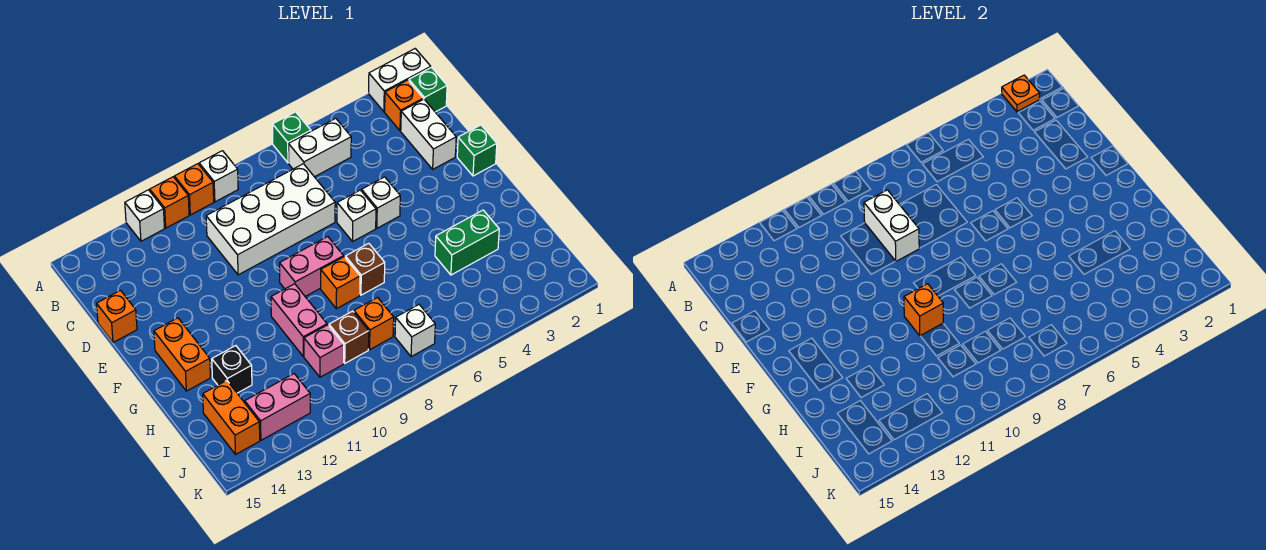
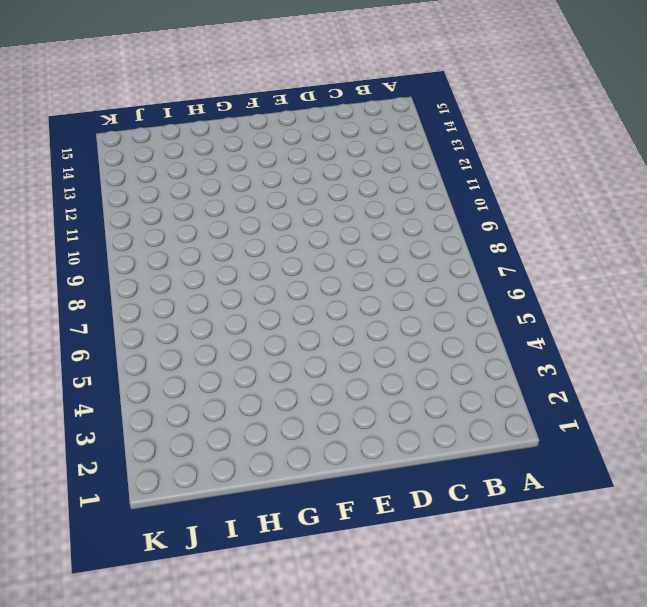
none -> white 1x2 brick [369,49,431,111]
none -> green 1x1 brick [273,112,311,163]
none -> white 1x1 brick [199,151,238,202]
none -> orange 1x1 brick [174,164,214,215]

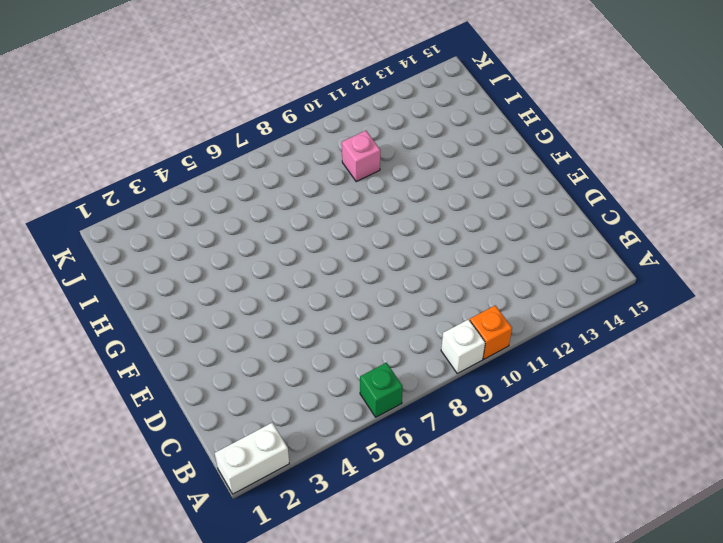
none -> orange 1x1 brick [150,177,189,228]
none -> white 1x1 brick [125,190,165,241]
none -> green 1x1 brick [409,67,447,112]
none -> orange 1x1 brick [385,80,423,131]

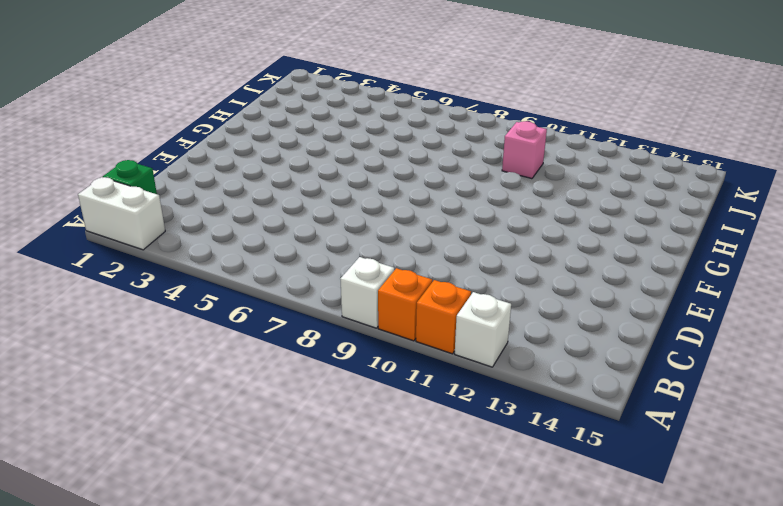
none -> green 1x1 brick [273,112,311,163]
none -> orange 1x1 brick [385,80,423,131]
none -> white 1x2 brick [289,118,351,177]
none -> white 1x2 brick [401,99,456,169]

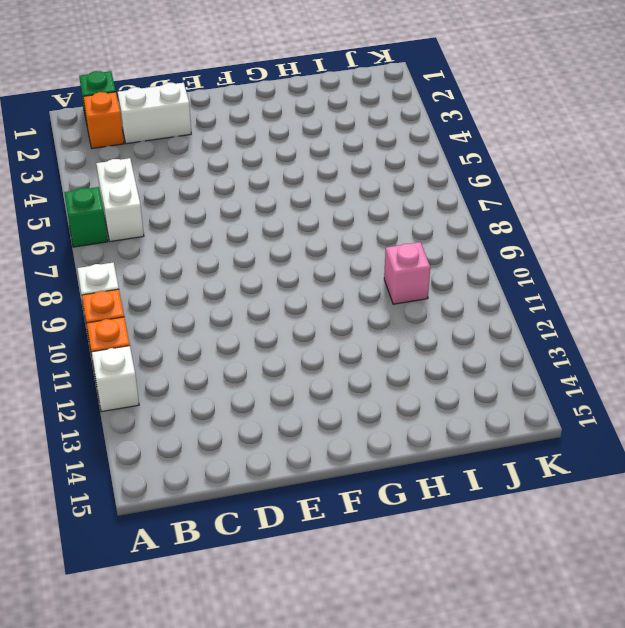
none -> white 1x2 brick [369,49,431,111]
none -> white 2x4 brick [206,164,335,275]
none -> orange 1x1 brick [97,290,137,343]
none -> green 1x1 brick [457,125,497,176]

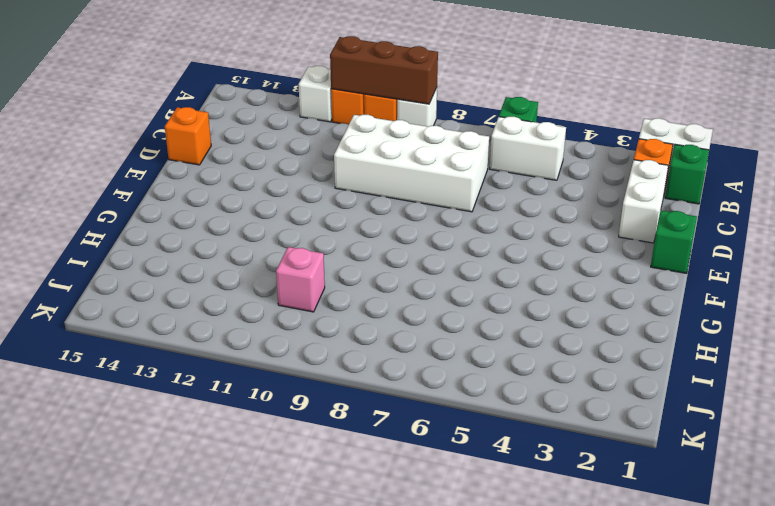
brown 1x3 brick [330,36,438,104] -> none
none -> white 1x1 brick [362,177,400,228]
none -> white 1x1 brick [337,190,376,241]
none -> pink 1x2 brick [280,237,344,296]
none -> orange 1x2 brick [154,318,210,391]

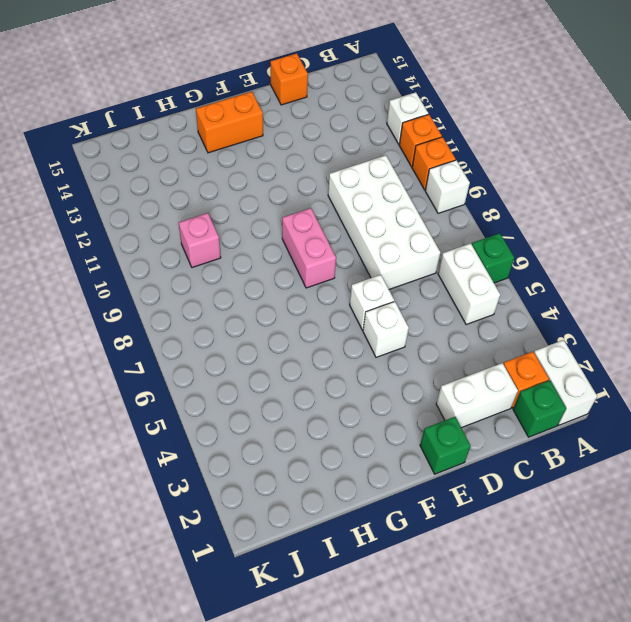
none -> brown 1x1 brick [345,243,385,295]
none -> orange 1x1 brick [321,257,360,309]
none -> pink 1x2 brick [271,284,327,356]
none -> green 1x2 brick [435,210,499,275]

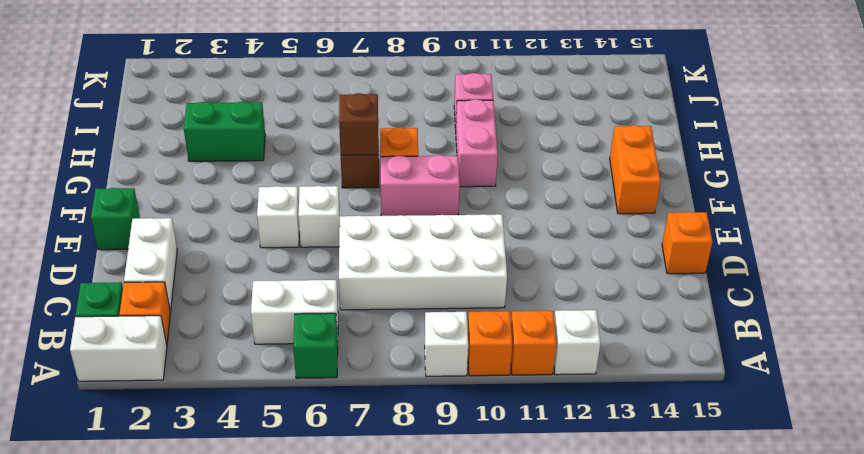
brown 1x1 brick [339,93,379,155] -> brown 1x1 brick moved to [329,311,369,363]
none -> black 1x1 brick [212,346,252,393]
none -> orange 1x1 brick [354,298,394,349]
none -> orange 1x2 brick [203,381,260,454]
none -> white 1x1 brick [395,305,435,357]

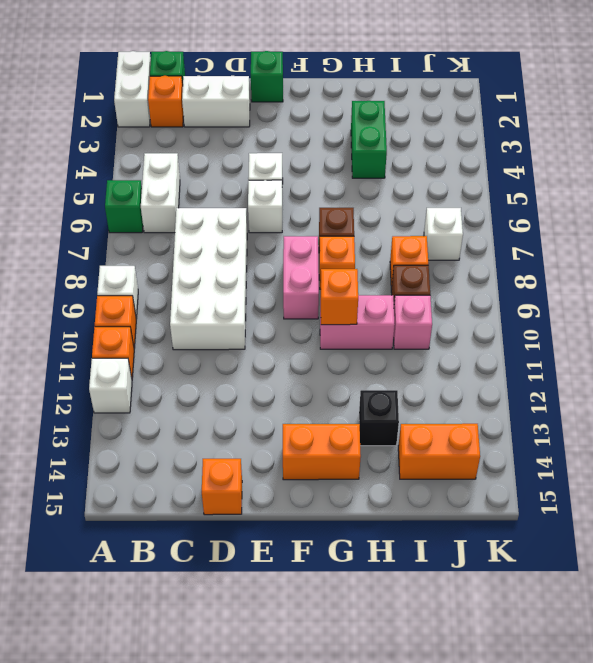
none -> pink 1x2 brick [245,374,310,440]
none -> orange 1x1 plate [1002,75,1040,111]
none -> white 1x2 brick [864,190,919,261]

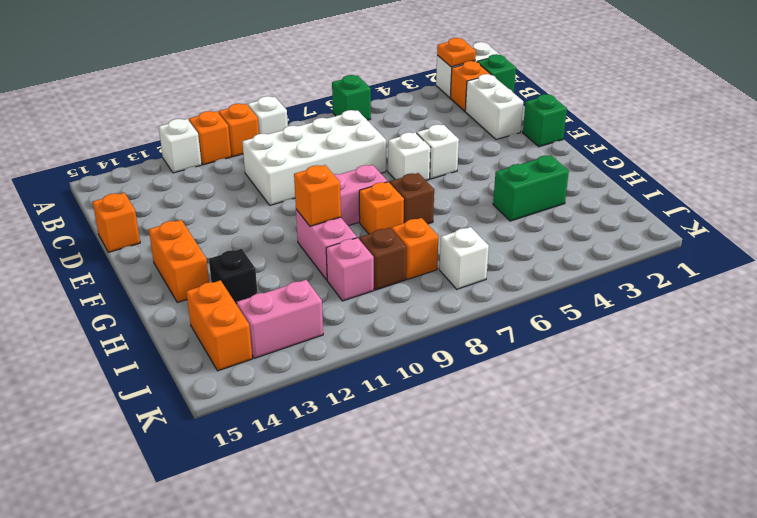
none -> white 1x2 brick [289,118,351,177]
none -> white 1x2 brick [864,190,919,261]

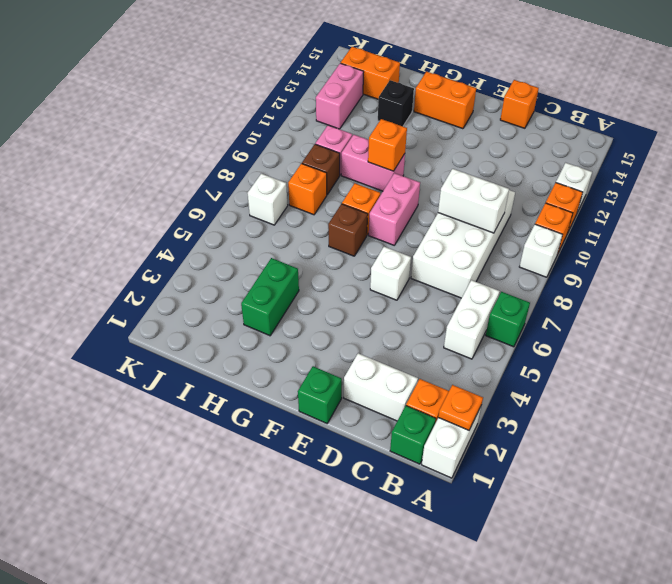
none -> white 1x1 brick [362,177,400,228]

